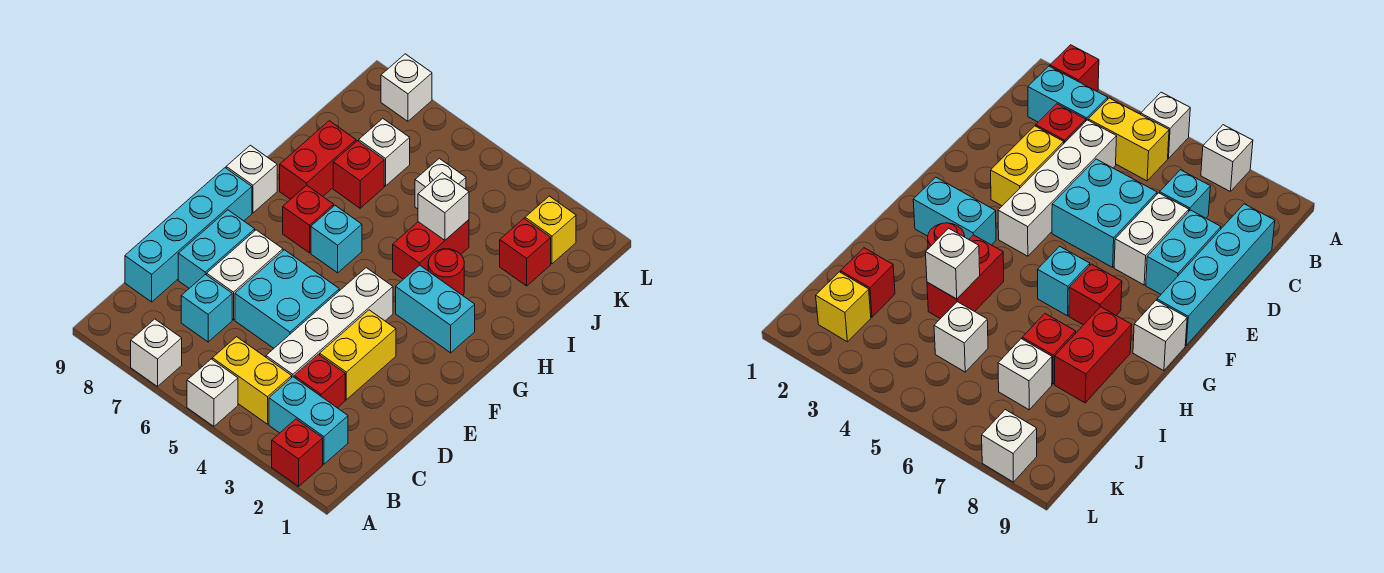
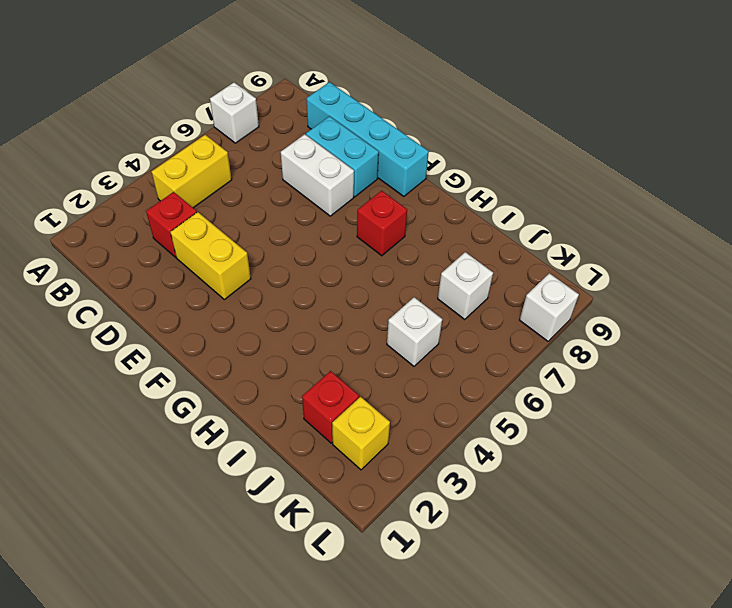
none -> red 1x1 brick [272,419,323,486]
none -> white 1x1 brick [187,359,238,426]
none -> cyan 1x2 brick [269,377,348,464]

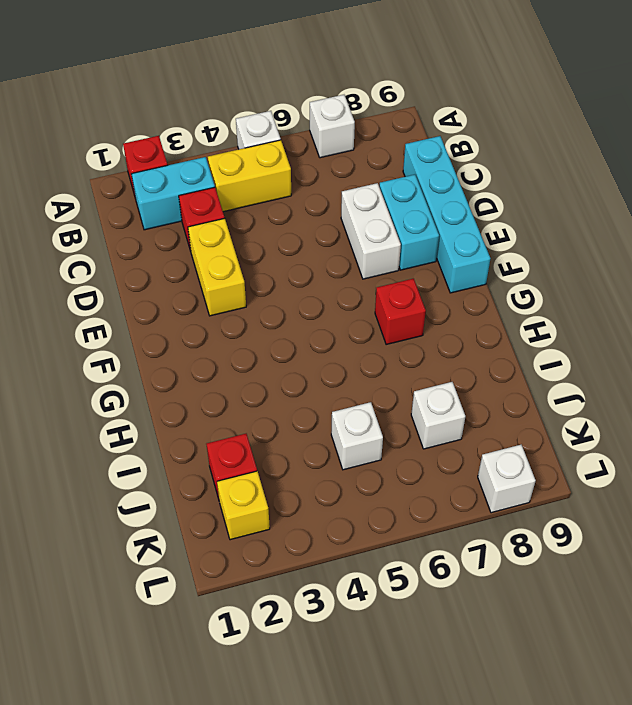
none -> white 1x4 brick [266,268,393,377]
none -> cyan 1x1 brick [181,274,232,342]
none -> cyan 2x2 brick [235,250,339,348]

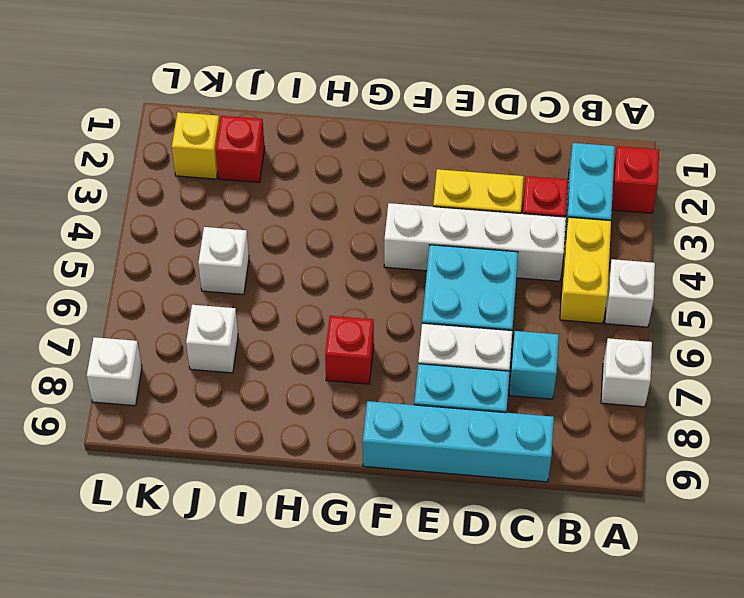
none -> cyan 1x2 brick [396,265,475,353]
none -> cyan 1x1 brick [311,206,362,273]
none -> white 1x1 brick [226,145,277,213]

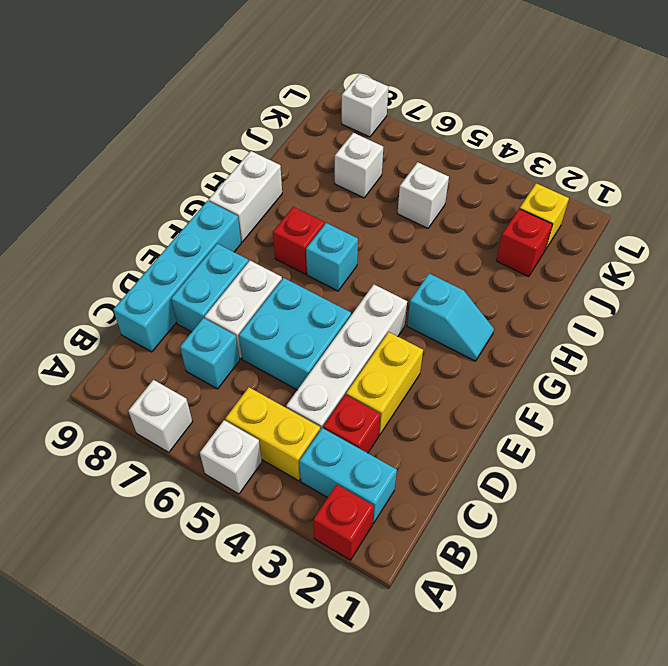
cyan 1x2 slope [407,274,494,361] -> cyan 1x2 brick [396,265,475,353]
white 1x2 brick [209,151,282,242] -> white 1x1 brick [226,145,277,213]
none -> red 1x1 round brick [428,249,464,295]
none -> red 1x2 brick [393,220,469,279]
none -> red 1x2 brick [280,121,356,199]

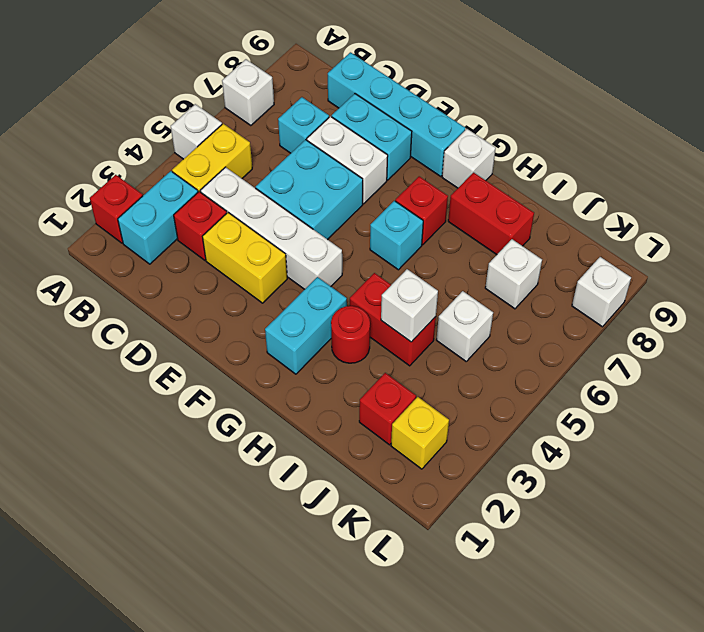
none -> red 1x1 brick [333,141,384,208]

